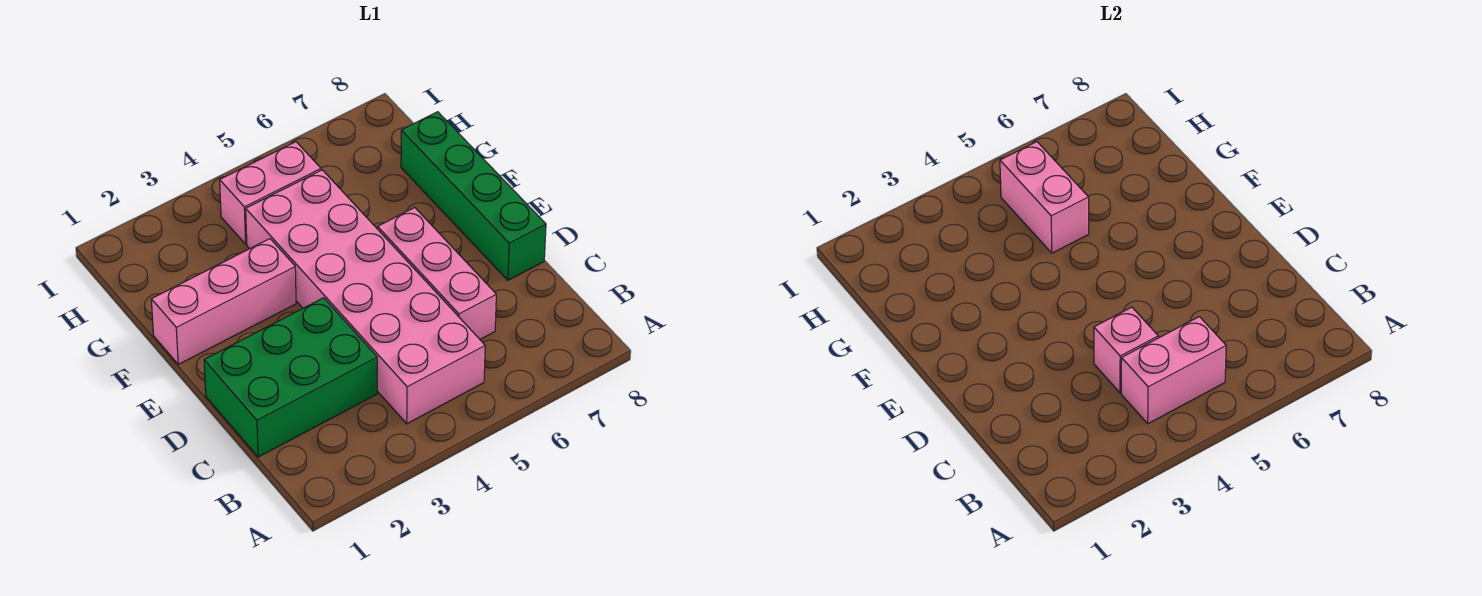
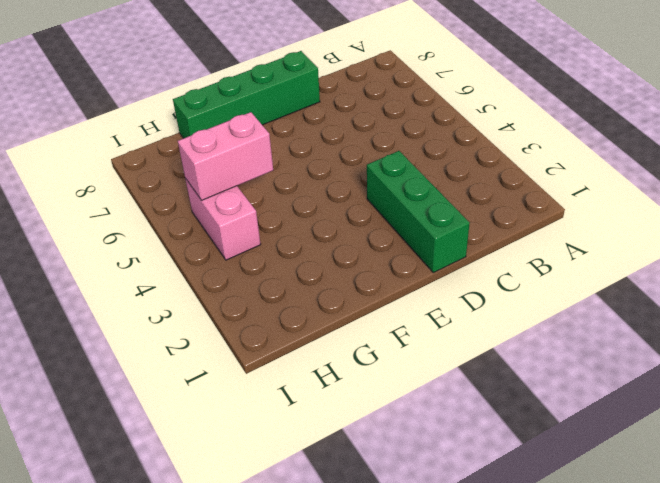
green 1x3 brick [367,151,470,273] -> green 2x3 brick [204,298,377,457]
none -> pink 2x6 brick [246,170,485,424]
none -> pink 1x3 brick [378,208,496,339]

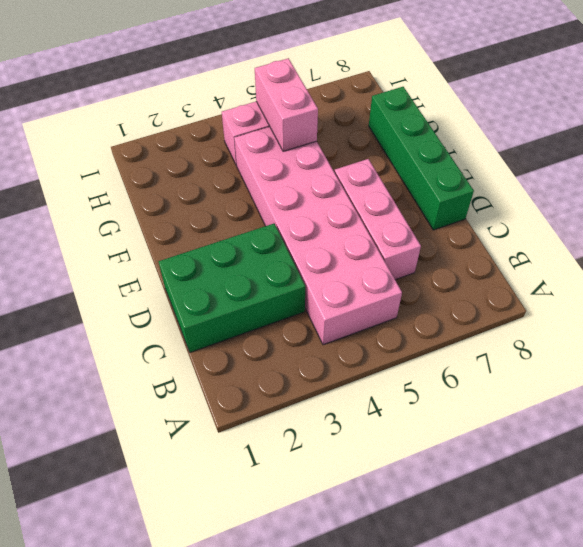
none -> pink 1x3 brick [151,239,296,364]
none -> pink 1x2 brick [1121,317,1226,424]

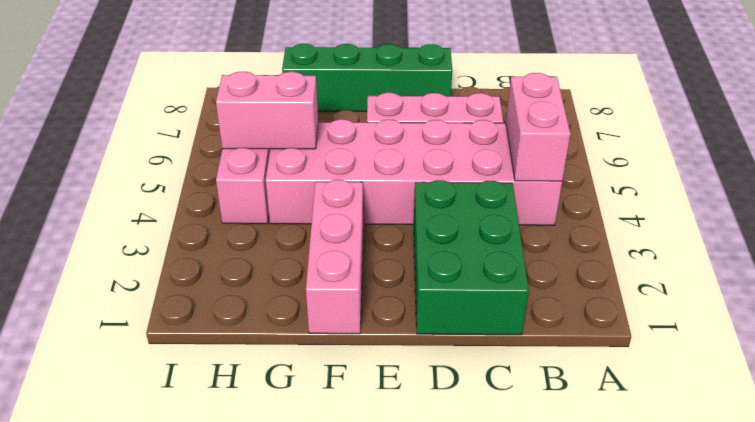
none -> pink 1x1 brick [1094,307,1158,393]

